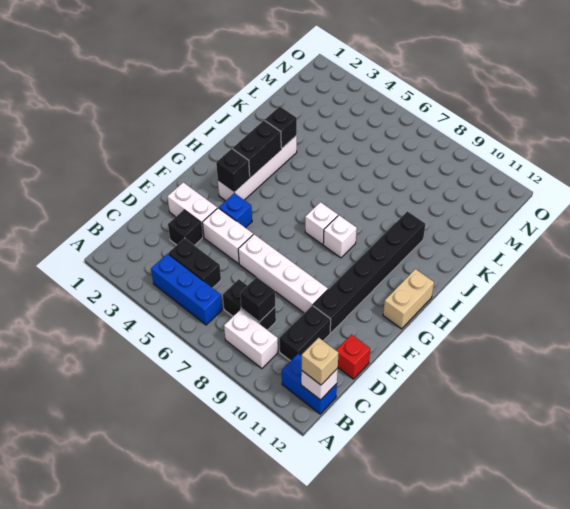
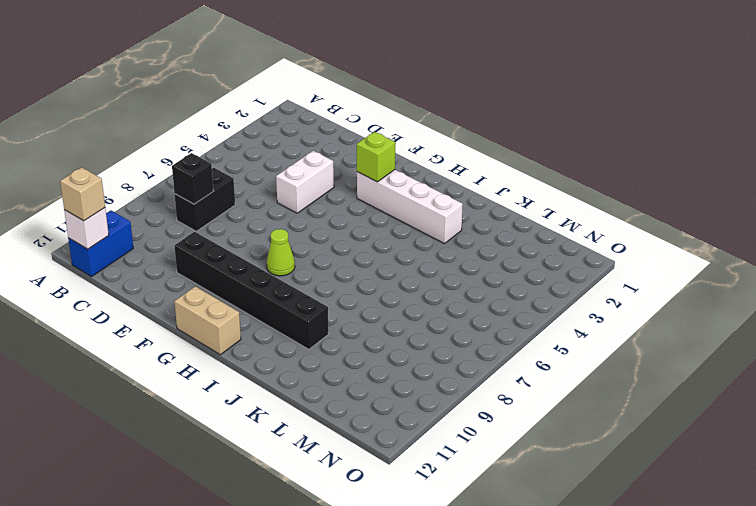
lime 1x1 brick [357,132,395,182] -> black 1x1 brick [216,149,250,191]
lime 1x1 cone [267,229,295,276] -> none
none -> blue 1x3 brick [151,254,222,325]
none -> white 1x2 brick [224,310,278,368]
none -> black 1x2 brick [168,238,221,288]

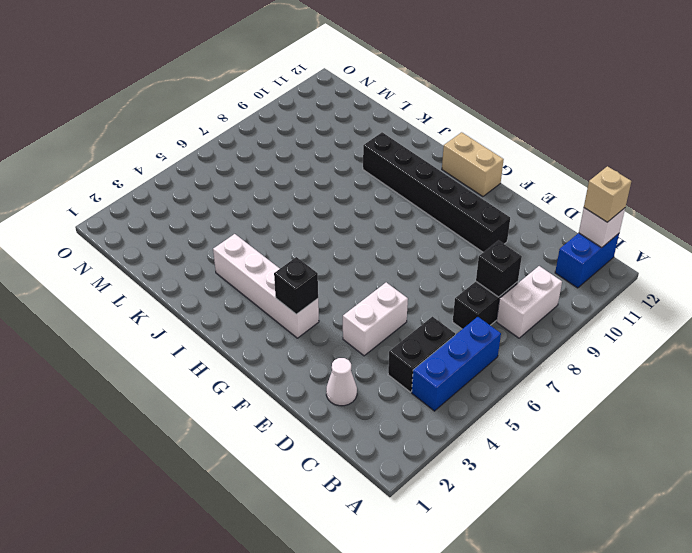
white 1x1 cone [326,358,357,406] -> none
none -> black 1x2 brick [279,305,331,361]
none -> black 1x1 brick [168,210,202,245]
none -> red 1x1 brick [336,335,370,379]

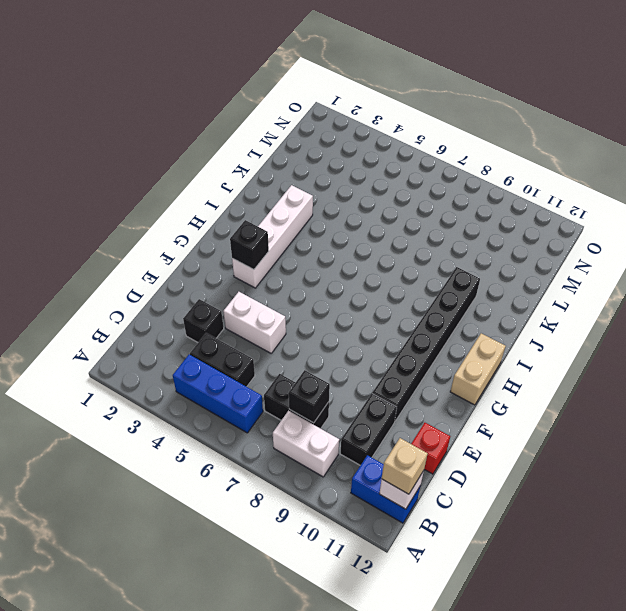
none -> white 1x2 brick [167,182,217,237]
none -> white 1x4 brick [238,234,328,313]
none -> blue 1x1 brick [219,193,252,228]

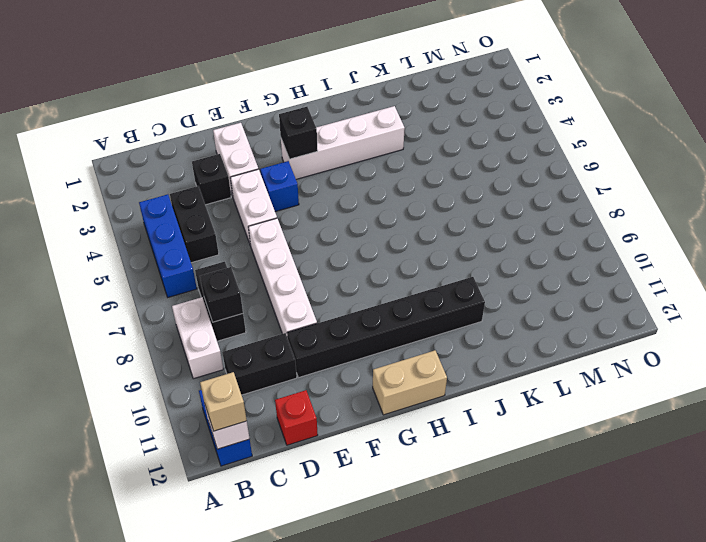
none -> white 1x1 brick [305,202,338,245]
none -> white 1x1 brick [323,215,357,258]
none -> black 1x2 brick [233,120,281,177]

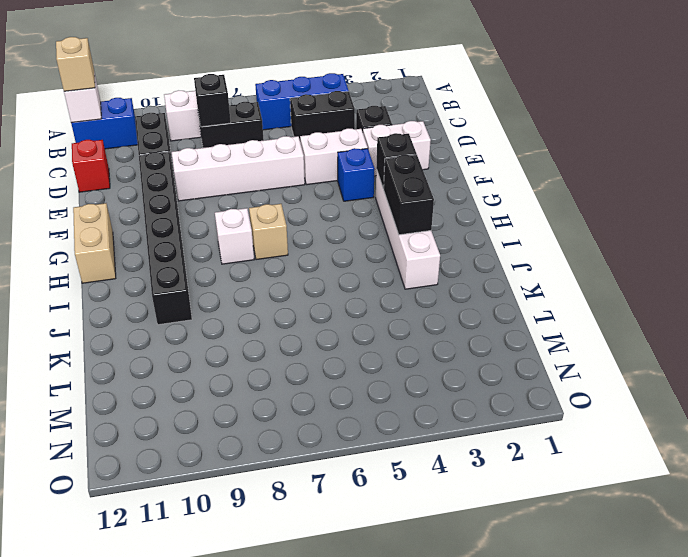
tan 1x1 brick [249,204,288,260] -> white 1x1 brick [305,202,338,245]
none -> black 1x1 brick [265,106,297,148]

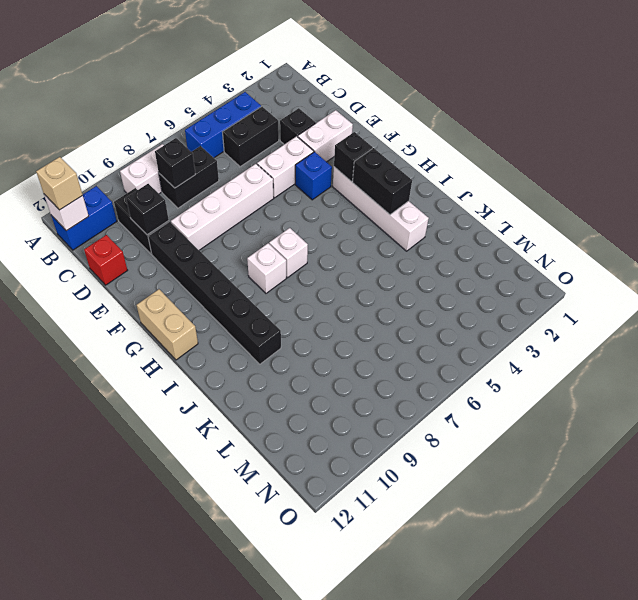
black 1x1 brick [126,184,169,235] -> black 1x1 brick moved to [265,106,297,148]

